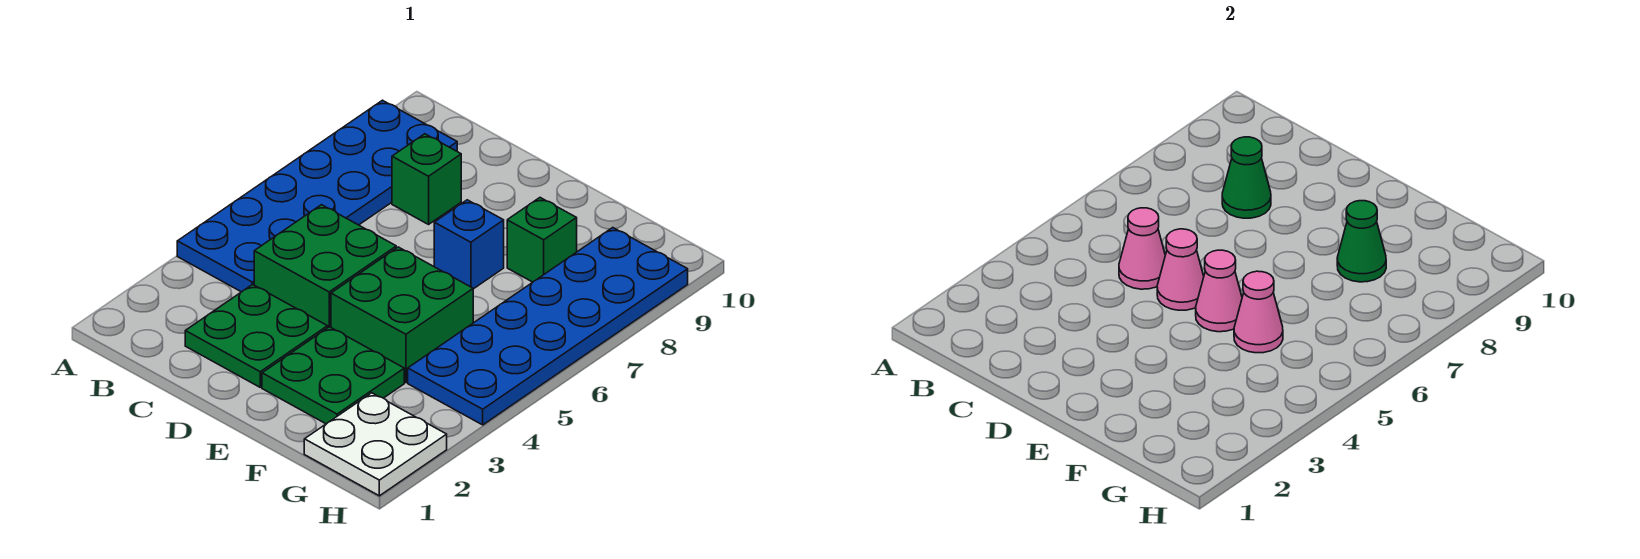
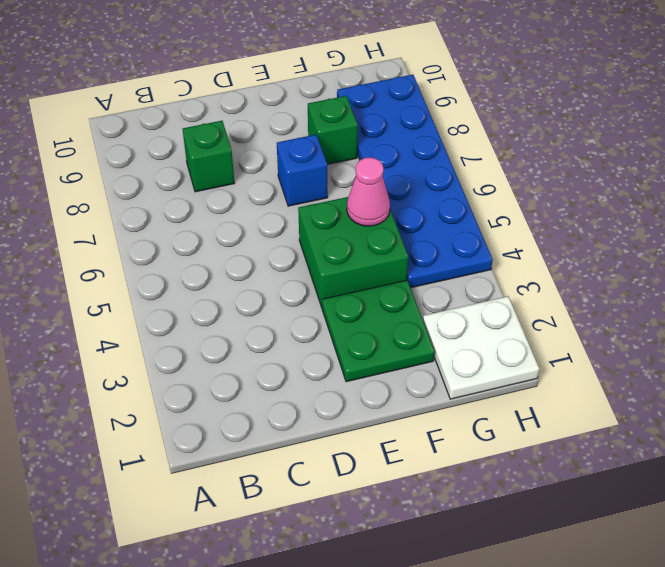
none -> blue 2x6 plate [177,100,457,292]
none -> green 2x2 plate [185,284,328,387]
none -> green 2x2 brick [254,205,396,327]

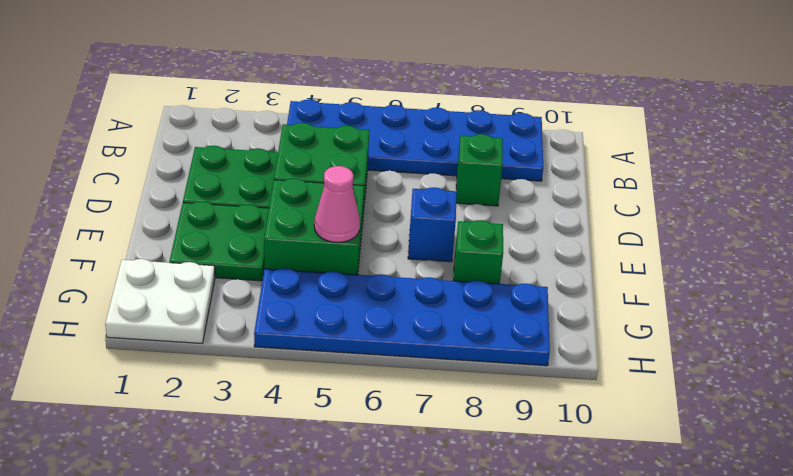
none -> pink 1x1 cone [1119,208,1165,289]
none -> green 1x1 cone [1222,137,1271,218]
none -> pink 1x1 cone [1157,229,1204,310]

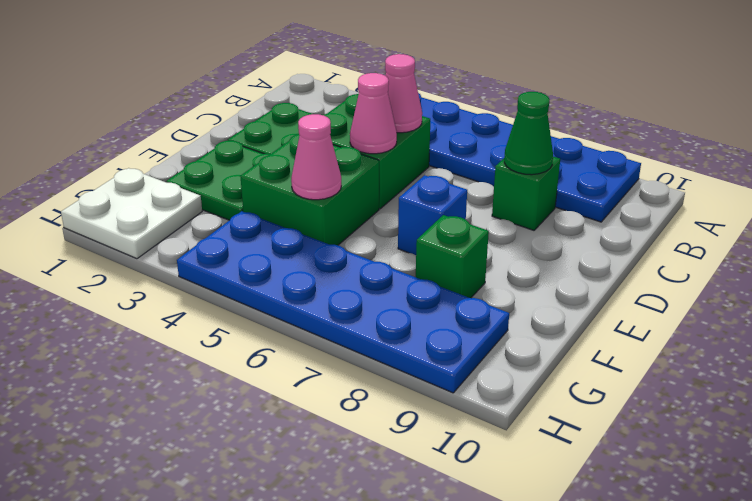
none -> pink 1x1 cone [1196,250,1242,332]
none -> green 1x1 cone [1337,201,1386,282]

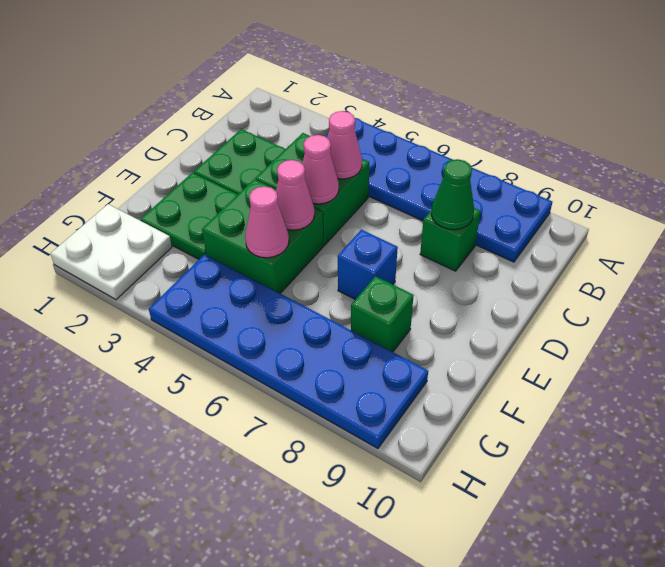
none -> green 1x1 cone [1337,201,1386,282]

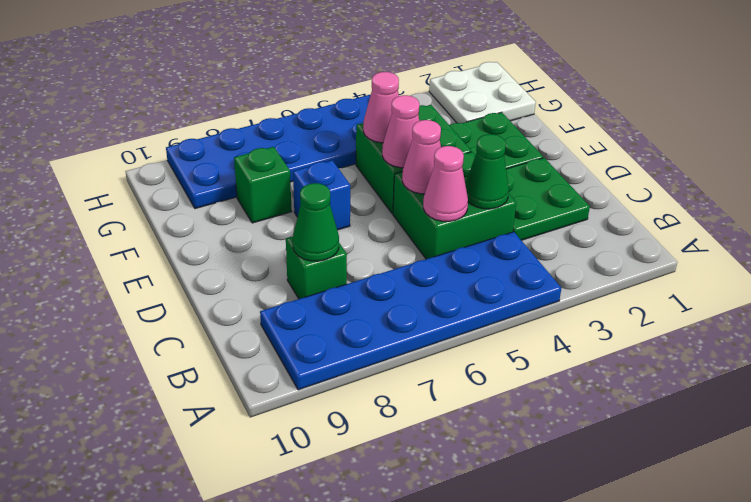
green 1x1 cone [465,134,509,209] -> green 1x1 cone moved to [1337,201,1386,282]

